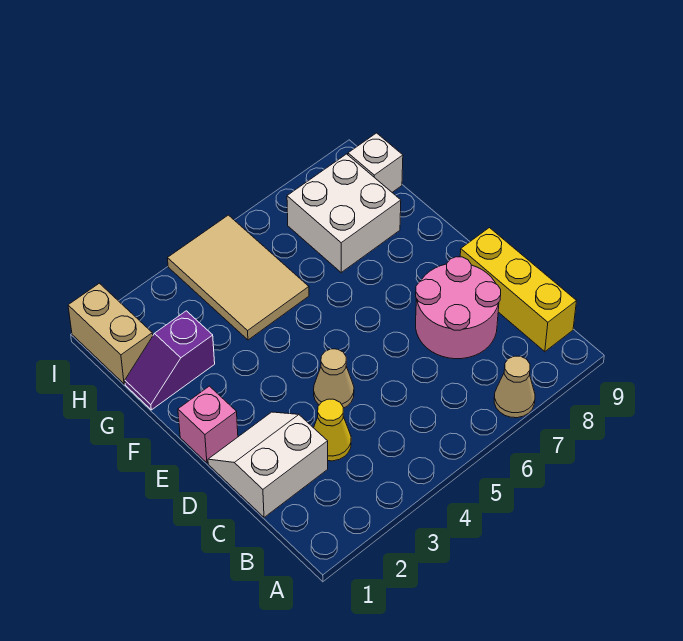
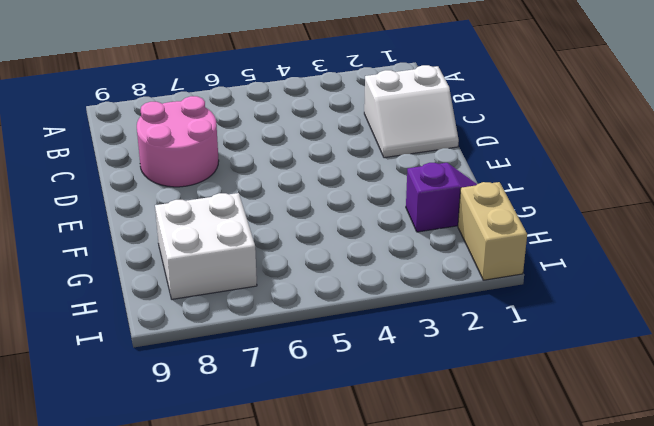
none -> tan 1x1 cone [494,356,535,418]
none -> yellow 1x3 brick [460,228,577,352]
none -> yellow 1x1 cone [314,399,351,461]

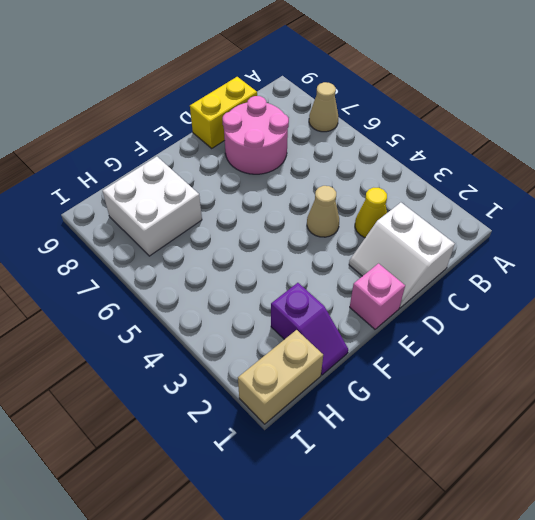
yellow 1x2 brick [190,77,257,148] -> yellow 1x3 brick [460,228,577,352]
none -> tan 2x3 tile [167,215,309,340]
none -> white 1x1 brick [348,133,403,192]

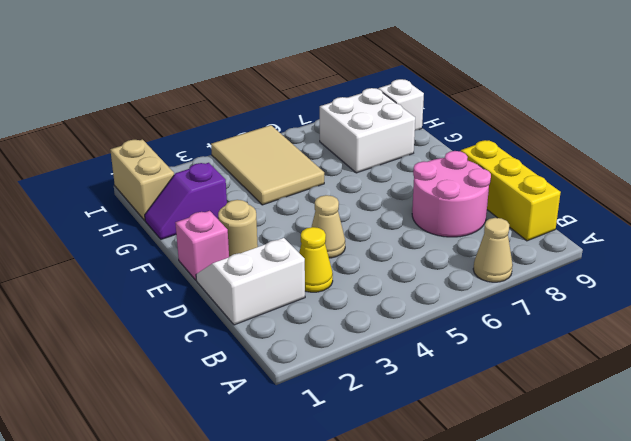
tan 1x1 round brick [218,200,258,257] -> none

